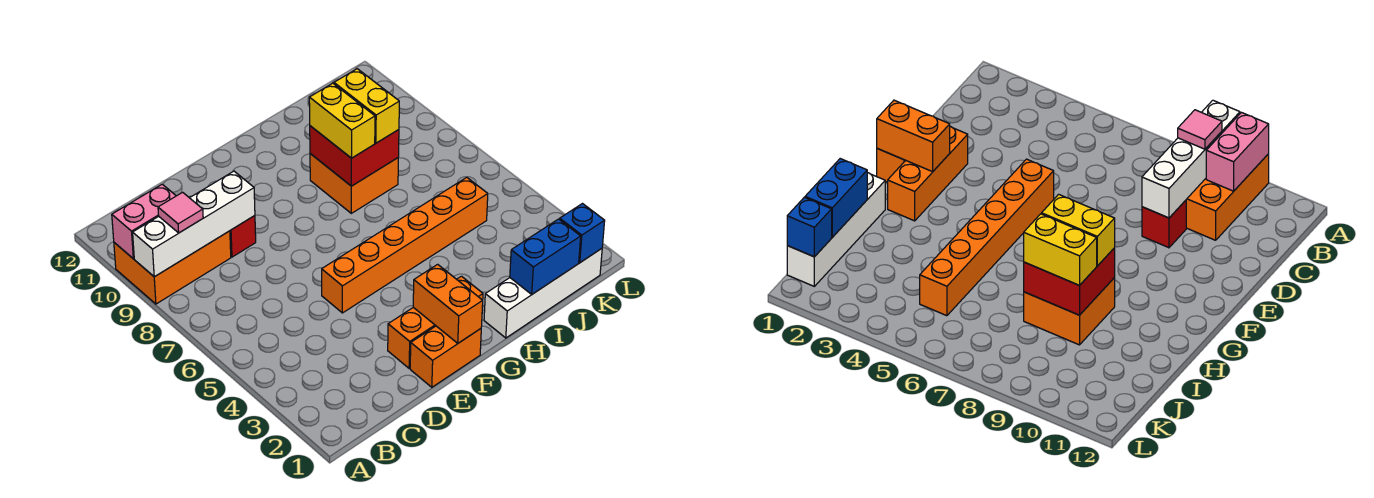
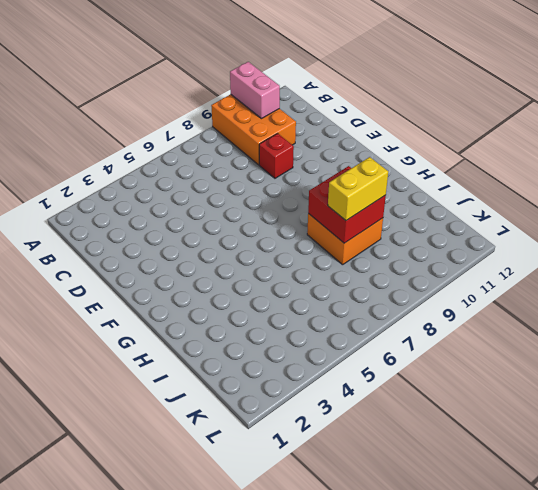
none -> orange 1x2 brick [410,326,481,387]
none -> orange 1x3 brick [388,276,483,368]
none -> orange 1x6 brick [322,177,488,313]

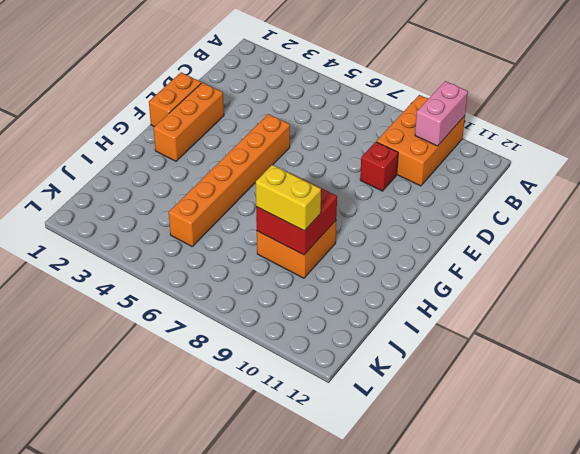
none -> white 1x4 brick [484,249,602,338]
none -> white 1x4 brick [133,171,255,277]
none -> orange 1x2 brick [413,264,483,343]

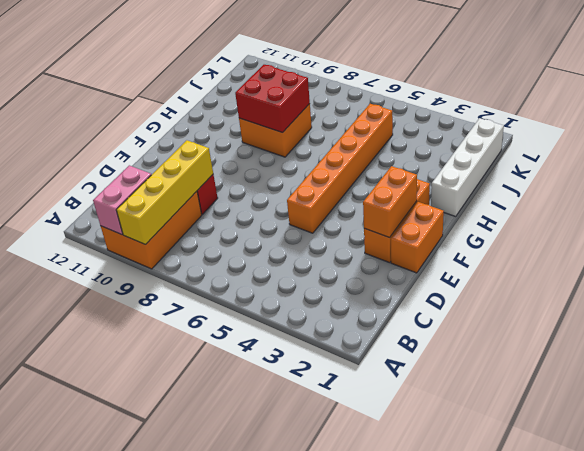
yellow 1x4 brick [116,140,213,245] -> white 1x4 brick [133,171,255,277]
orange 1x2 brick [363,166,417,238] -> orange 1x2 brick turned to [413,264,483,343]
none -> blue 1x2 brick [510,219,581,294]
none -> blue 1x1 brick [560,204,605,262]
none -> pink 1x1 tile [158,192,203,233]

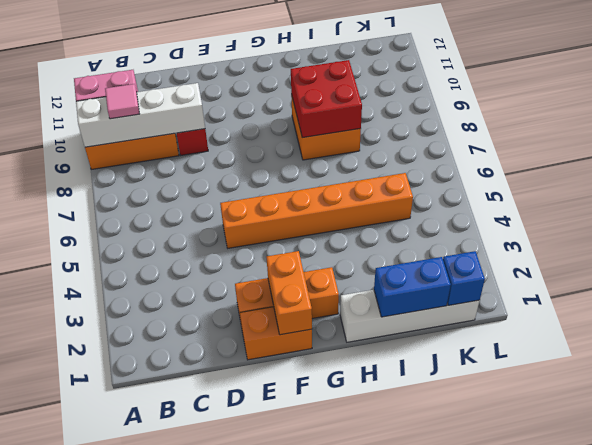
none -> yellow 1x2 brick [309,83,375,158]
none -> yellow 1x2 brick [334,69,399,143]

